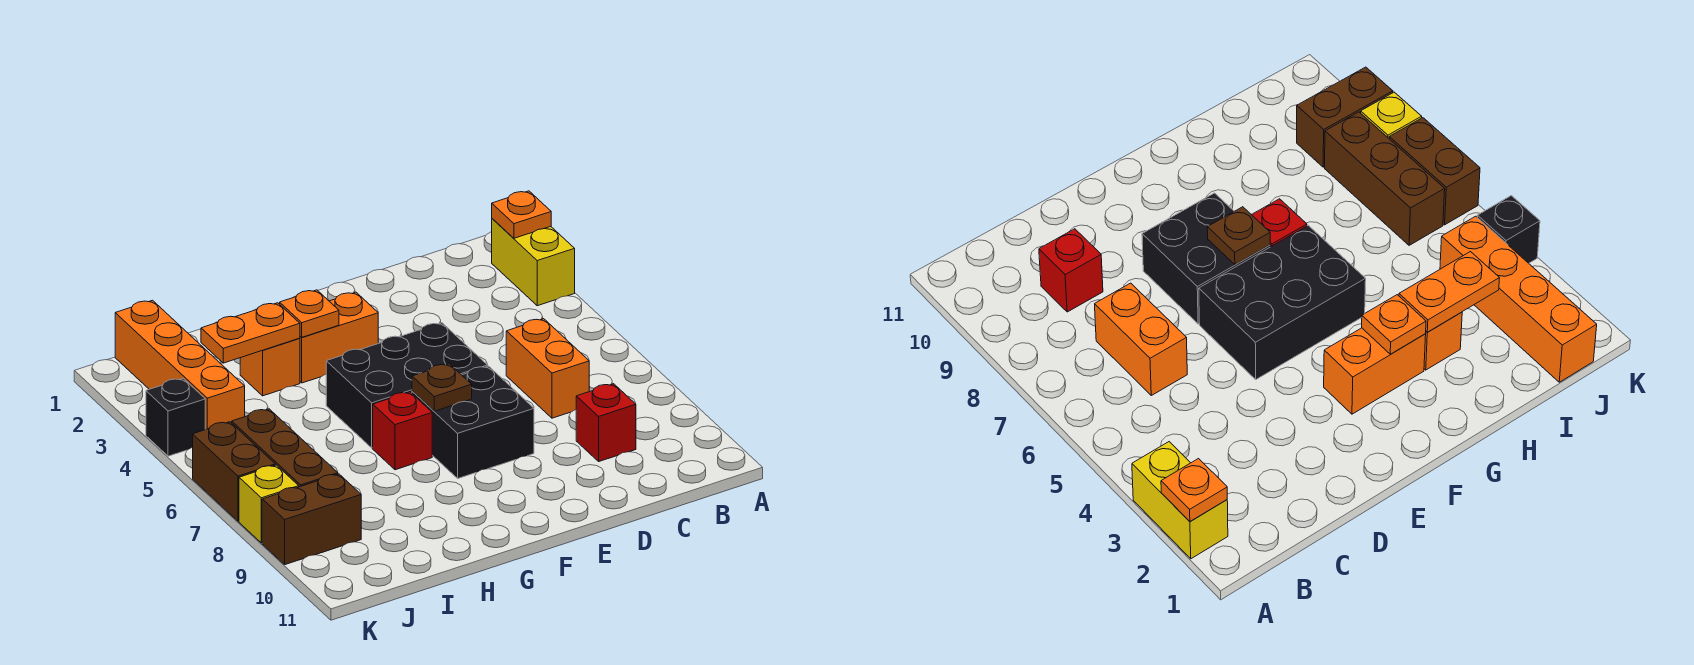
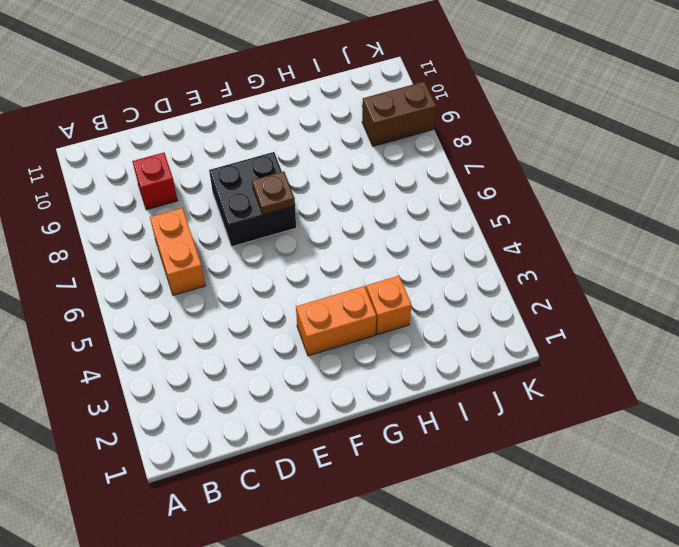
none -> yellow 1x2 brick [492,219,575,306]
none -> black 2x3 brick [326,323,488,448]
none -> red 1x1 brick [373,392,432,470]

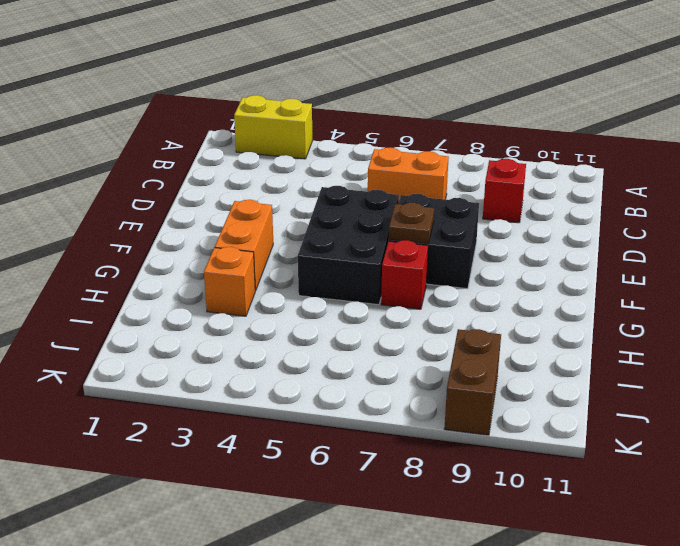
none -> orange 1x4 brick [115,300,245,430]
none -> brown 1x3 brick [232,409,338,487]
none -> black 1x1 brick [146,378,205,456]

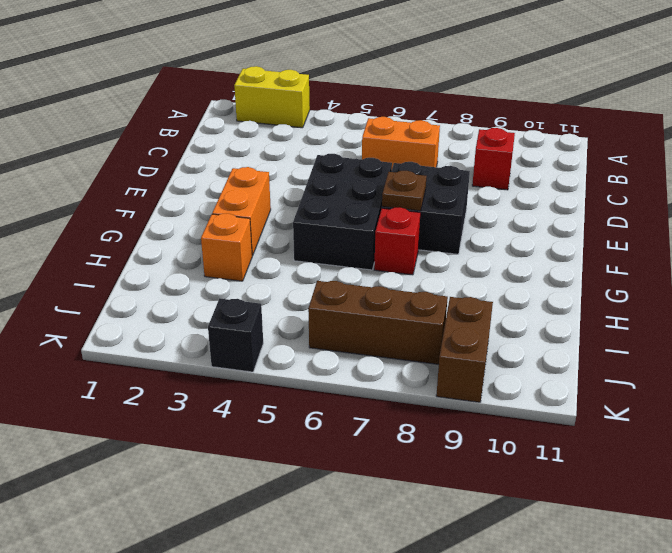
none -> orange 1x4 brick [115,300,245,430]
none -> brown 1x2 brick [193,422,275,521]
none -> yellow 1x1 brick [239,465,299,543]

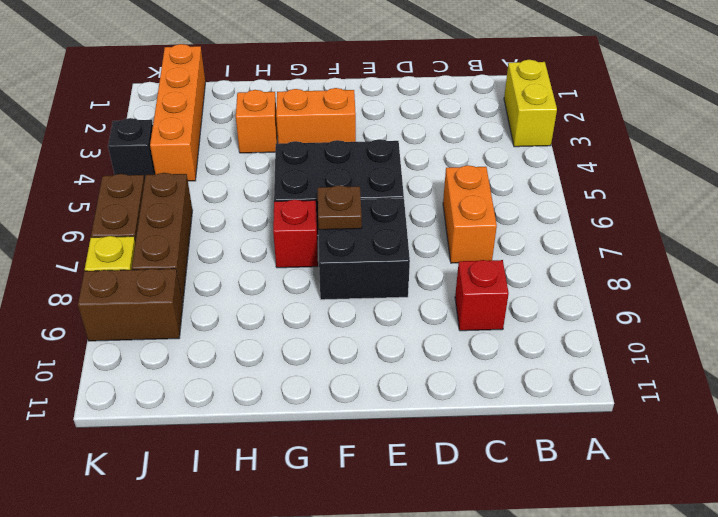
none -> orange 1x1 plate [492,191,551,238]
none -> orange 1x1 plate [280,290,339,337]
none -> orange 1x2 plate [201,303,300,363]

